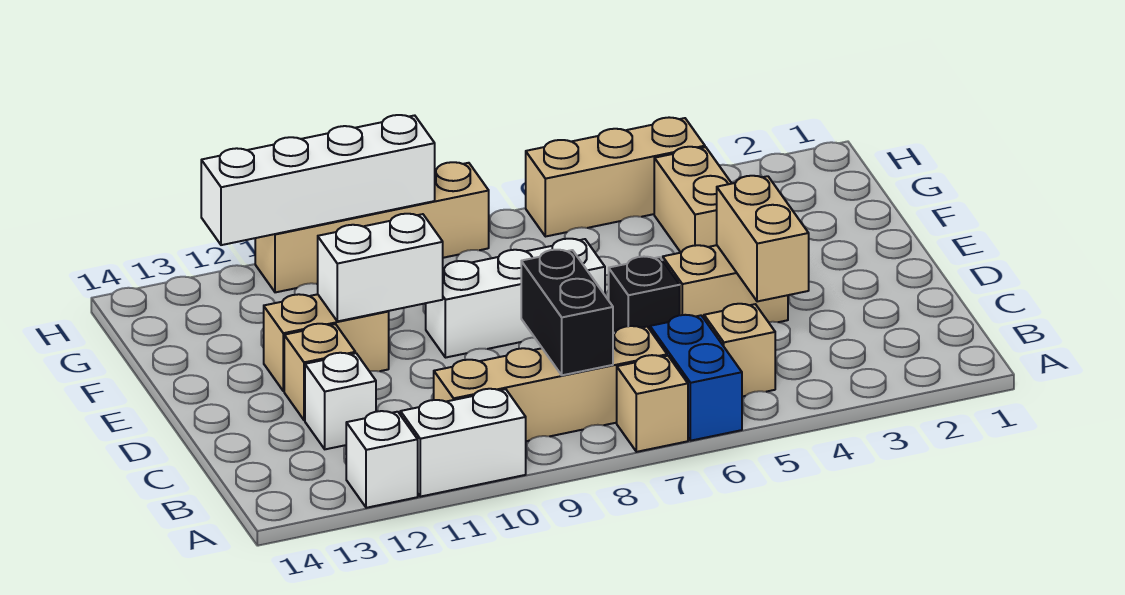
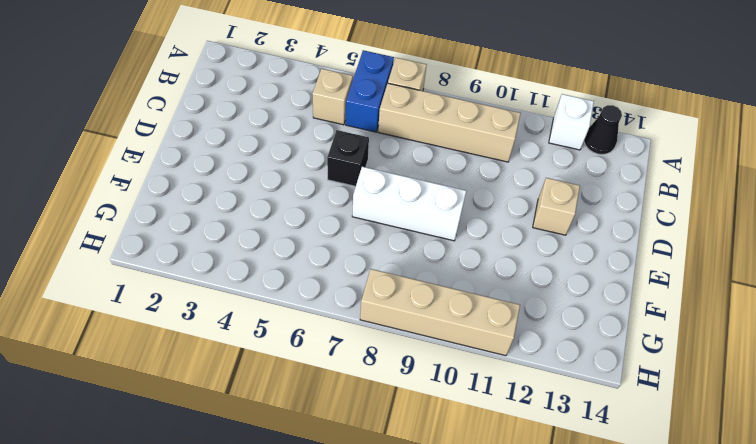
black 1x1 cone [584,105,622,154] -> none
none -> white 1x2 brick [400,389,526,497]
none -> white 1x1 brick [305,353,376,449]
none -> tan 1x2 brick [663,245,788,322]

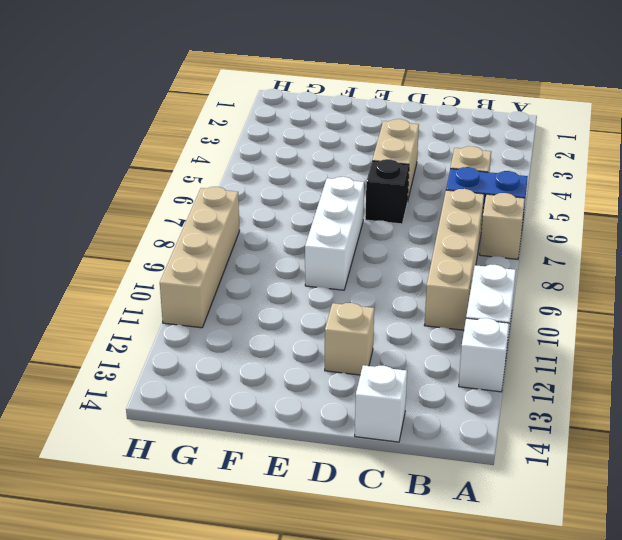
white 1x1 brick [355,365,407,442] -> white 1x1 brick moved to [305,353,376,449]
none -> tan 1x2 brick [264,294,389,391]
none -> tan 1x2 brick [654,147,732,252]
none -> tan 1x3 brick [526,117,705,237]

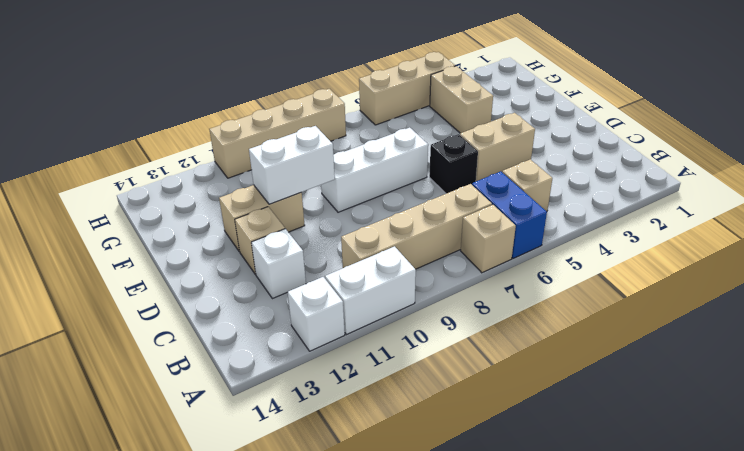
none -> black 1x2 brick [521,250,613,375]
none -> tan 1x2 brick [717,176,809,302]
none -> white 1x4 brick [201,115,435,245]

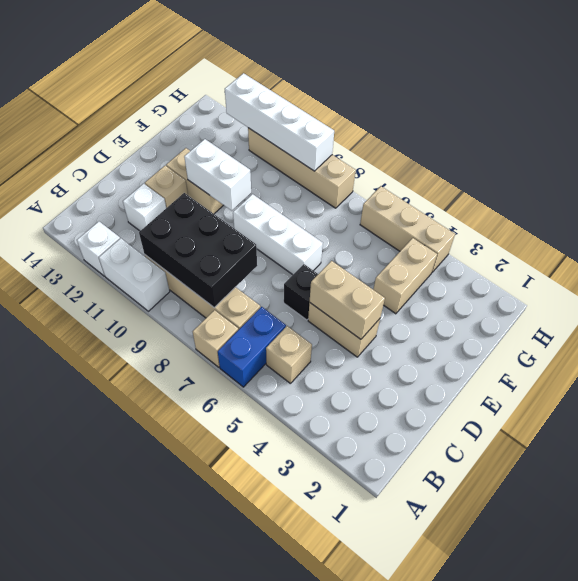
black 2x3 brick [139,193,257,307] -> black 1x2 brick [521,250,613,375]
tan 1x2 brick [310,261,385,339] -> tan 1x2 brick turned to [717,176,809,302]

